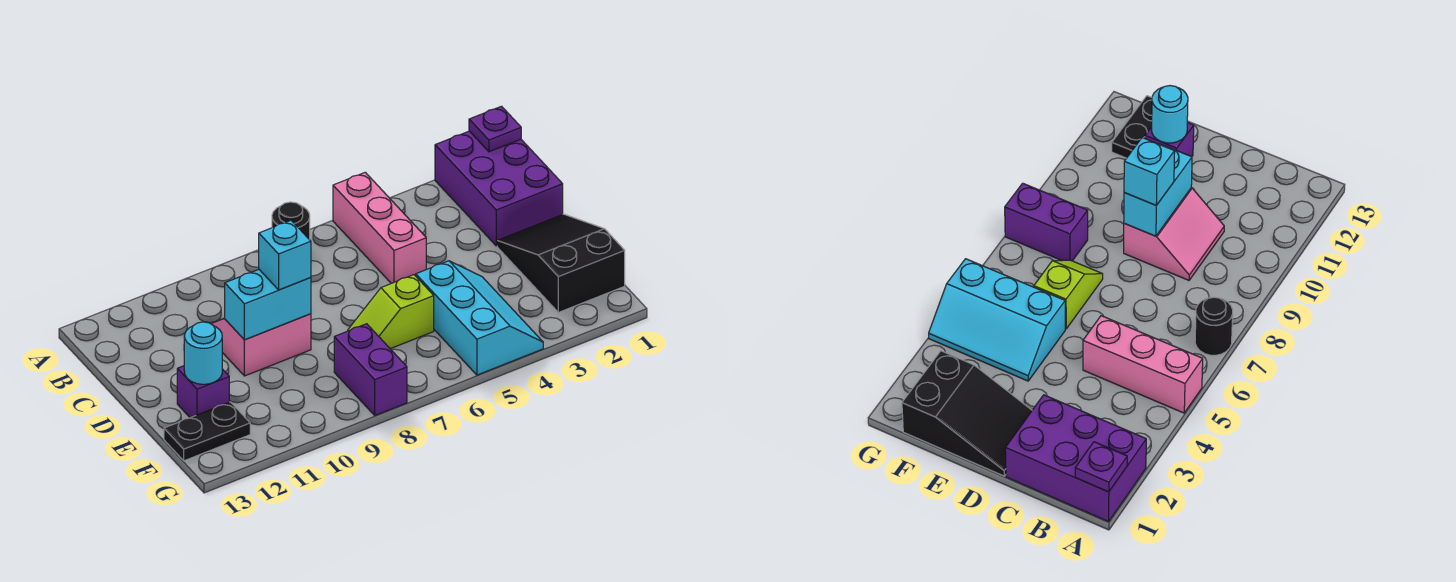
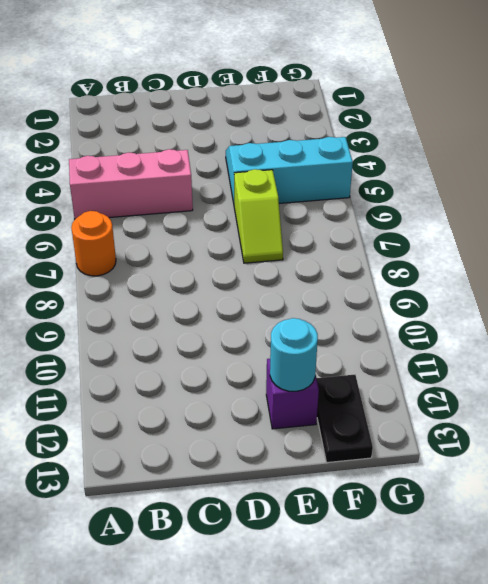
orange 1x1 round brick [71,211,116,276] -> black 1x1 round brick [272,202,310,240]
none -> purple 2x3 brick [435,131,563,246]
none -> pink 2x2 slope [211,314,311,376]
none -> black 2x3 slope [497,214,625,312]

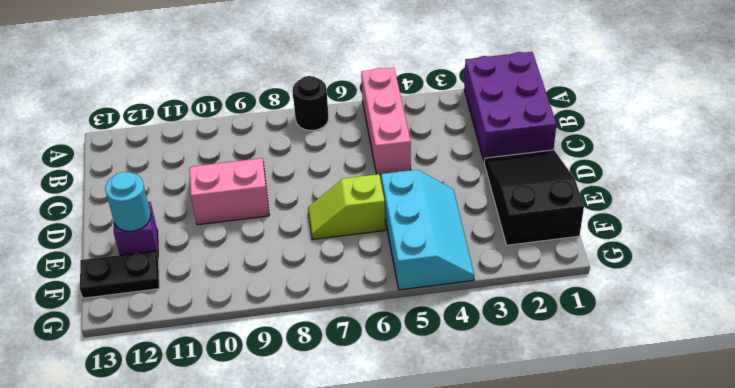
none -> purple 1x2 brick [334,324,407,415]
none -> purple 1x1 plate [469,106,521,152]
none -> cyan 1x2 brick [224,269,311,340]

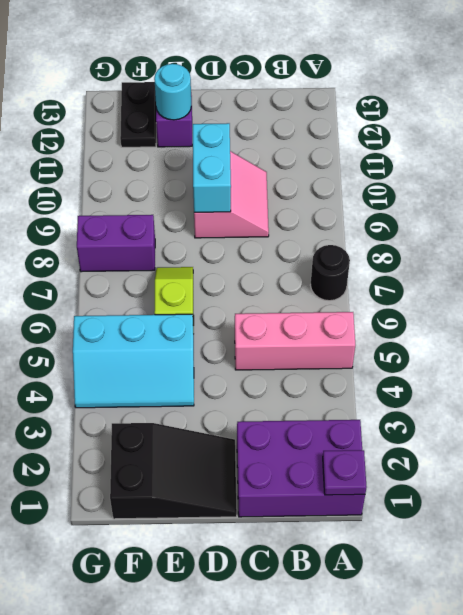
none -> cyan 1x1 brick [259,220,311,290]

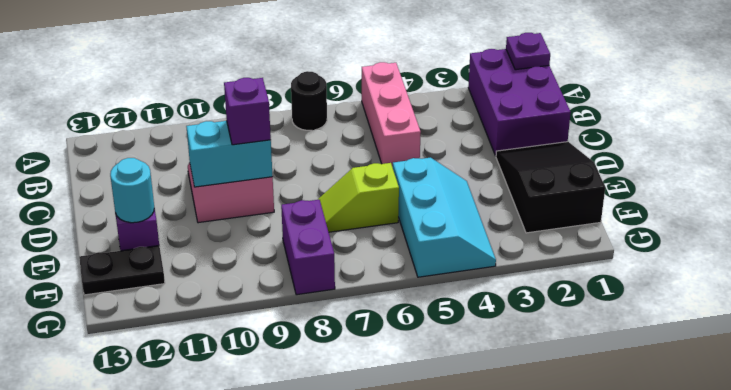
purple 1x1 brick [224,78,271,145] -> cyan 1x1 brick [259,220,311,290]

